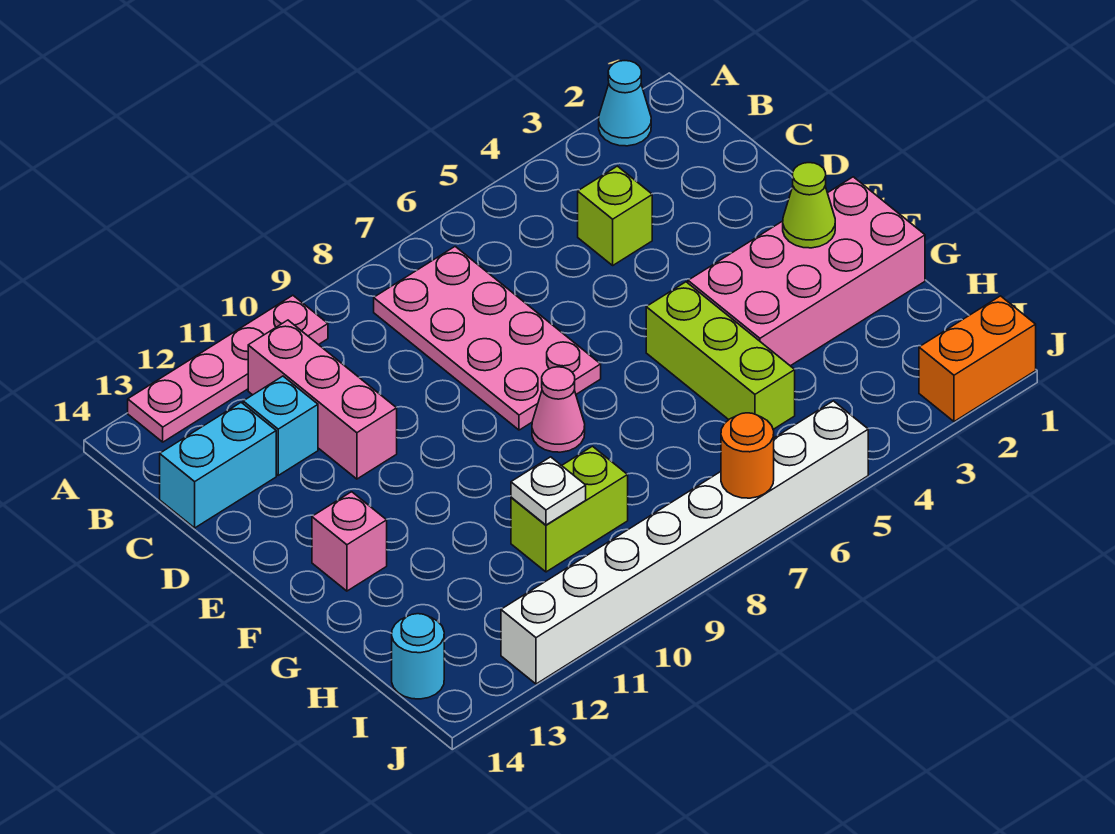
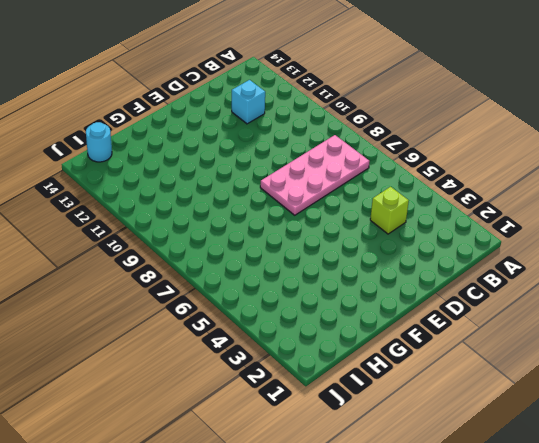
none -> cyan 1x1 cone [599,61,651,146]
none -> pink 1x4 plate [128,295,328,442]
none -> pink 1x3 brick [248,320,397,479]

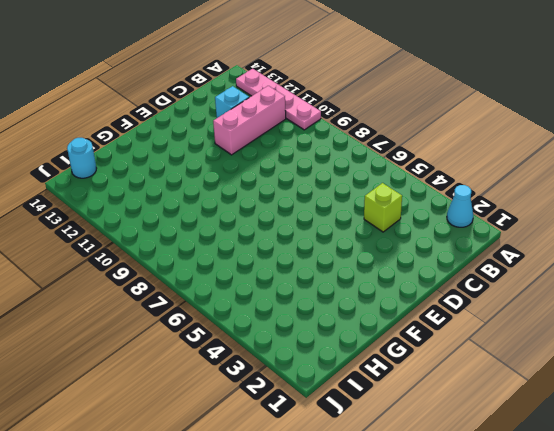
none -> pink 2x4 plate [374,247,601,430]
none -> cyan 1x2 brick [160,402,276,528]
none -> pink 2x4 brick [688,177,925,366]

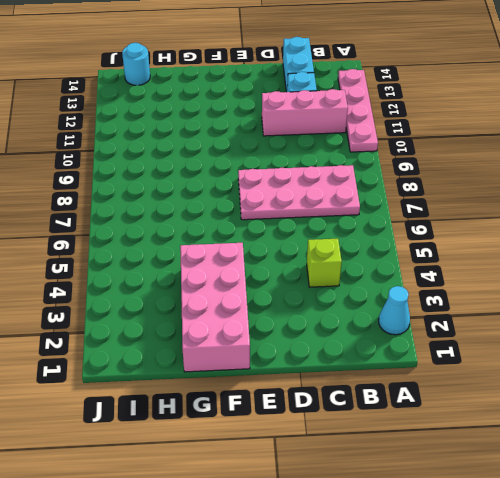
none -> lime 1x3 brick [646,282,795,429]
none -> pink 1x1 cone [532,367,585,452]
none -> pink 1x1 brick [312,492,387,591]

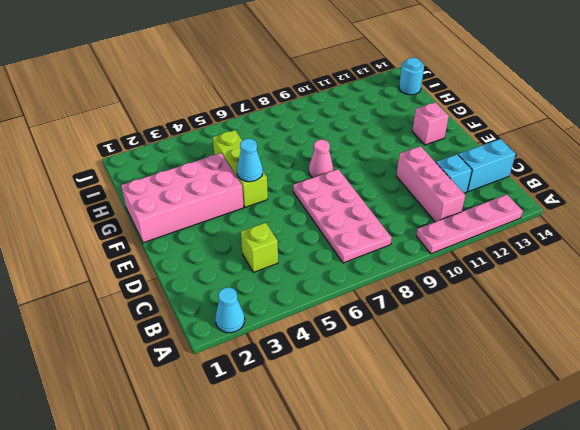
cyan 1x1 cone [237,139,263,182] -> none
none -> lime 1x2 brick [511,446,628,572]
none -> orange 1x2 brick [919,296,1036,422]
none -> white 1x8 brick [501,401,868,684]

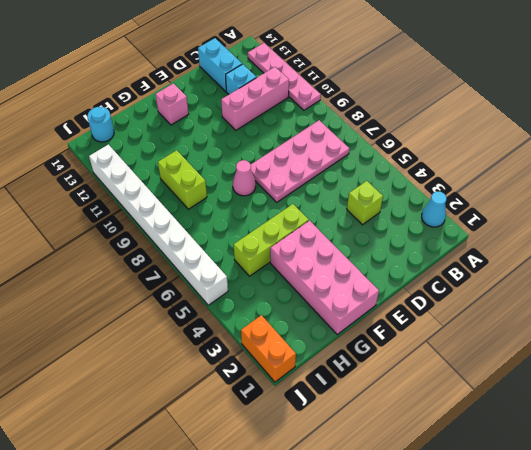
none -> lime 1x1 cone [783,163,835,248]
none -> white 1x1 plate [511,457,586,525]
none -> orange 1x1 round brick [721,413,774,498]

